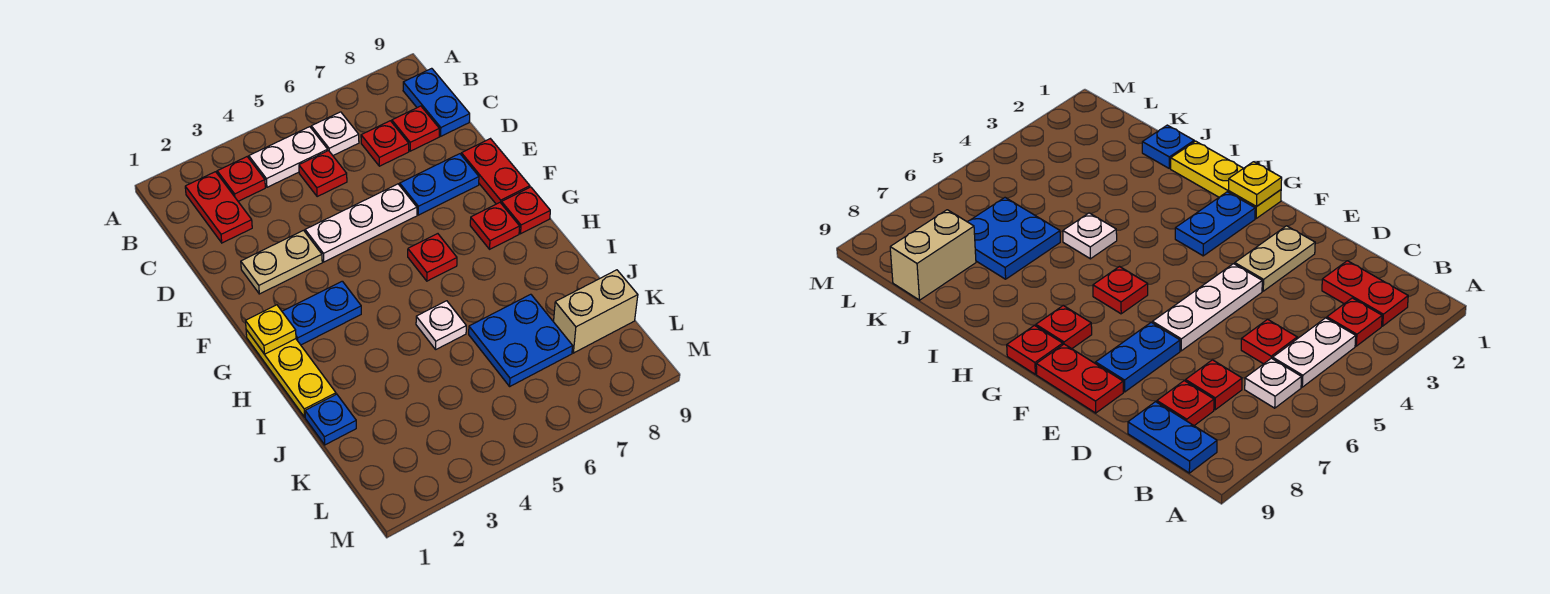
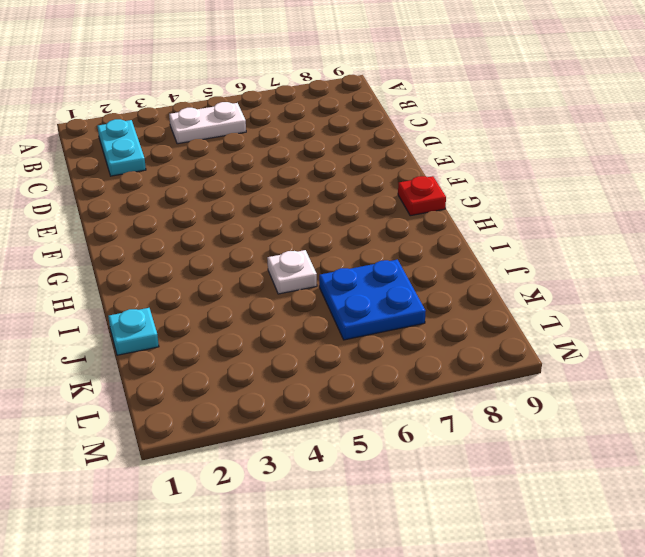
cyan 1x2 plate [98,119,146,176] -> red 1x2 plate [185,172,252,243]
cyan 1x1 plate [108,308,159,355] -> blue 1x1 plate [305,394,356,445]
none -> red 1x1 plate [217,157,265,201]
none -> white 1x1 plate [311,112,359,155]
none -> blue 1x2 plate [403,68,470,136]

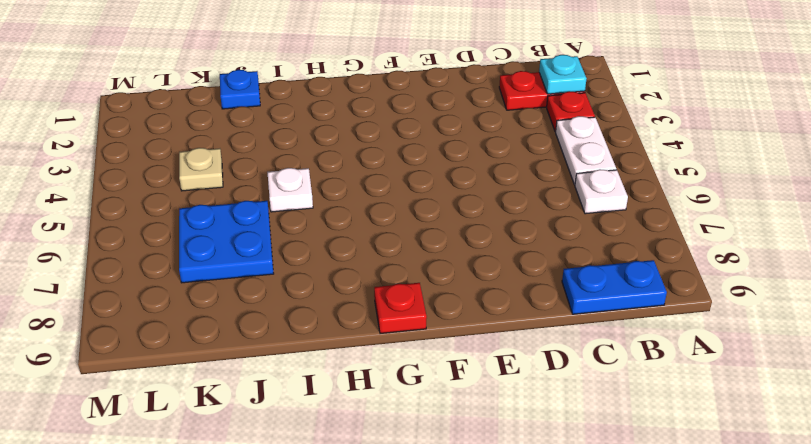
cyan 1x1 plate [539,55,587,94] -> none
tan 1x1 plate [179,148,223,191] -> none
none -> red 1x1 plate [299,151,347,197]
none -> red 1x1 plate [361,121,409,166]
none -> red 1x1 plate [392,106,439,151]

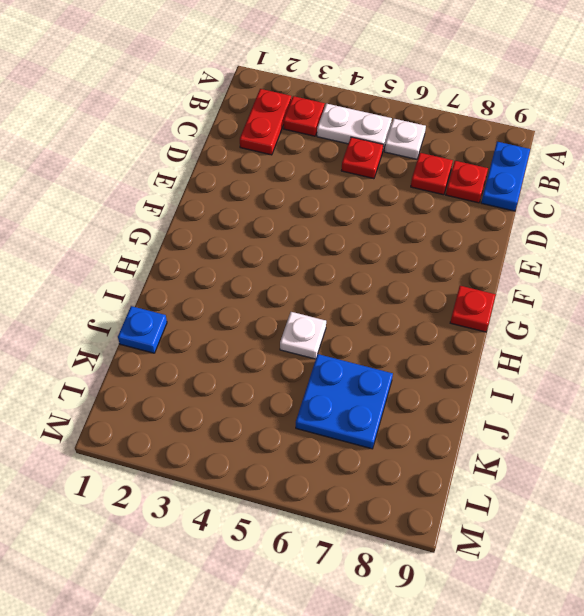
none -> tan 1x2 plate [241,230,322,294]
none -> white 1x3 plate [305,184,417,262]
none -> blue 1x2 plate [400,154,479,215]

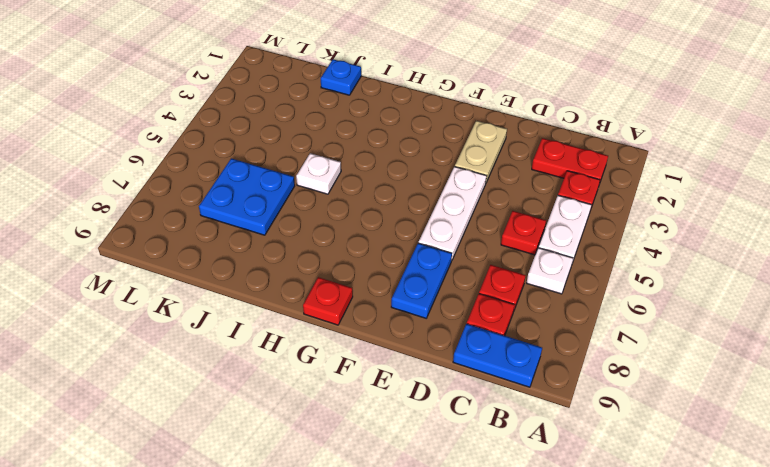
none -> red 1x2 plate [461,139,530,204]
none -> yellow 1x3 plate [246,330,336,417]
none -> blue 1x2 plate [282,281,361,345]

